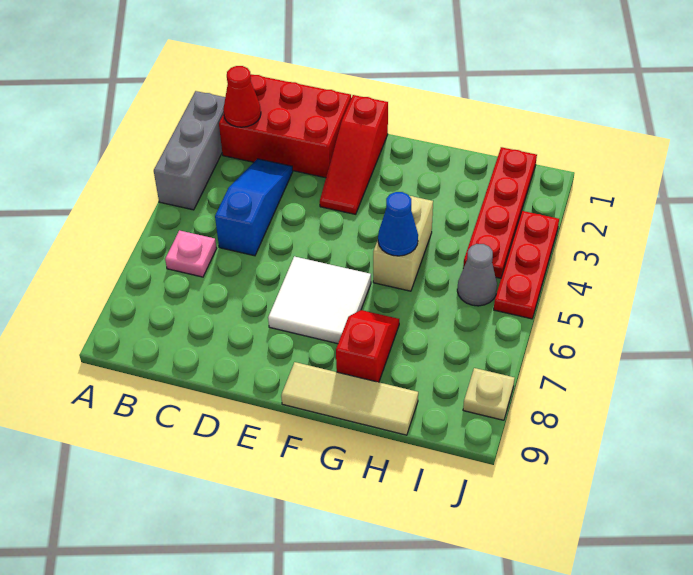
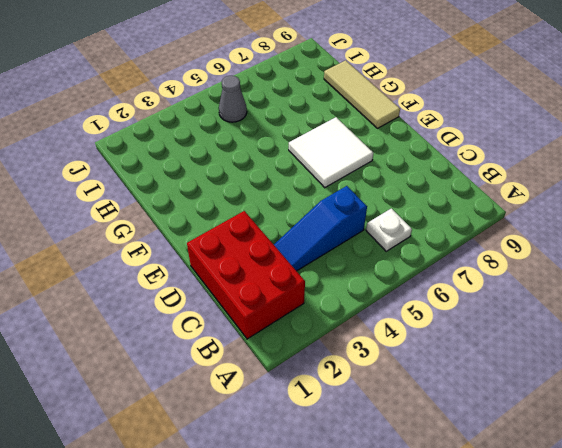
white 1x1 plate [366,208,412,251] -> pink 1x1 plate [165,230,217,277]
none -> grey 1x3 brick [154,91,225,210]
none -> red 1x3 slope [320,95,388,214]
none -> tan 1x2 brick [373,196,433,291]

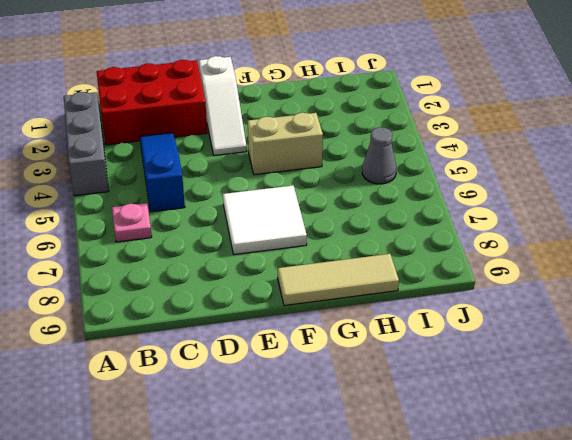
white 1x3 slope [199,56,247,155] -> red 1x3 slope [320,95,388,214]
tan 1x2 brick [248,113,323,175] -> tan 1x2 brick turned to [373,196,433,291]
none -> red 1x2 slope [336,310,399,382]
none -> red 1x4 plate [463,147,537,278]
none -> red 1x3 plate [494,211,559,319]

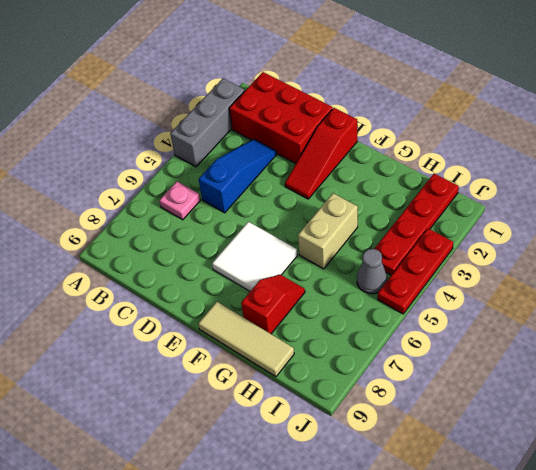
none -> tan 1x1 plate [463,368,515,420]
none -> red 1x1 cone [223,66,261,127]
none -> blue 1x1 cone [378,192,418,256]

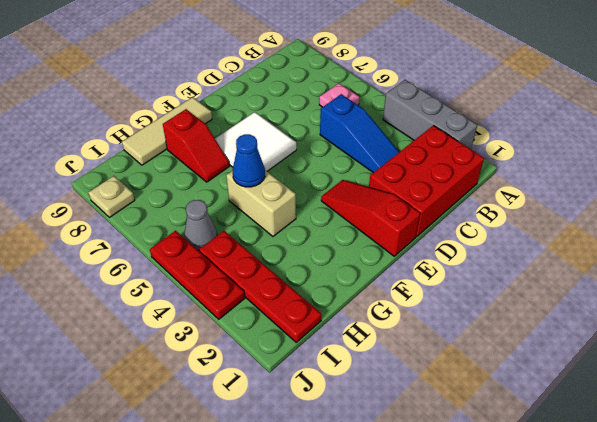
none -> red 1x1 cone [223,66,261,127]

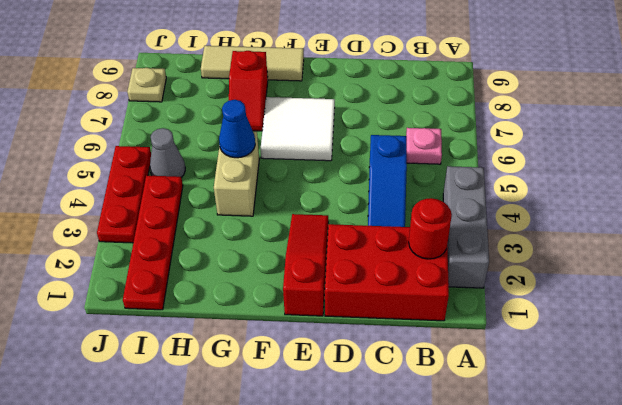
red 1x1 round brick [409,198,452,259] -> red 1x1 cone [223,66,261,127]

